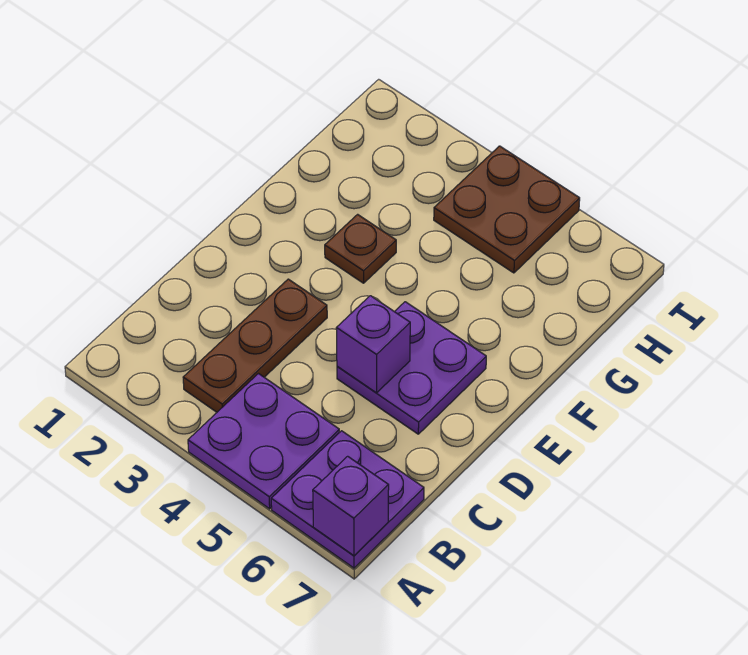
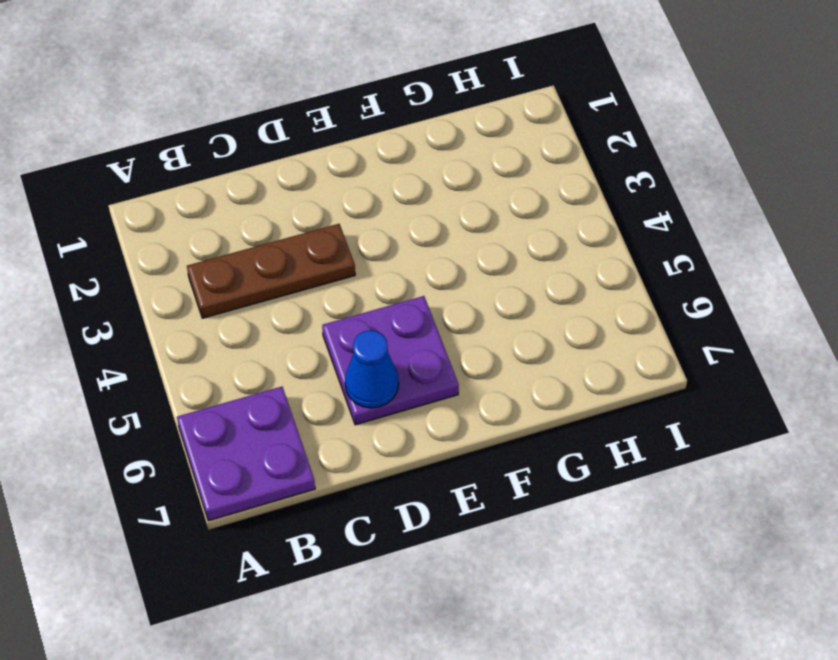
blue 1x1 cone [345,330,399,408] -> none
none -> purple 2x2 plate [188,374,339,509]
none -> brown 1x1 plate [325,214,396,283]

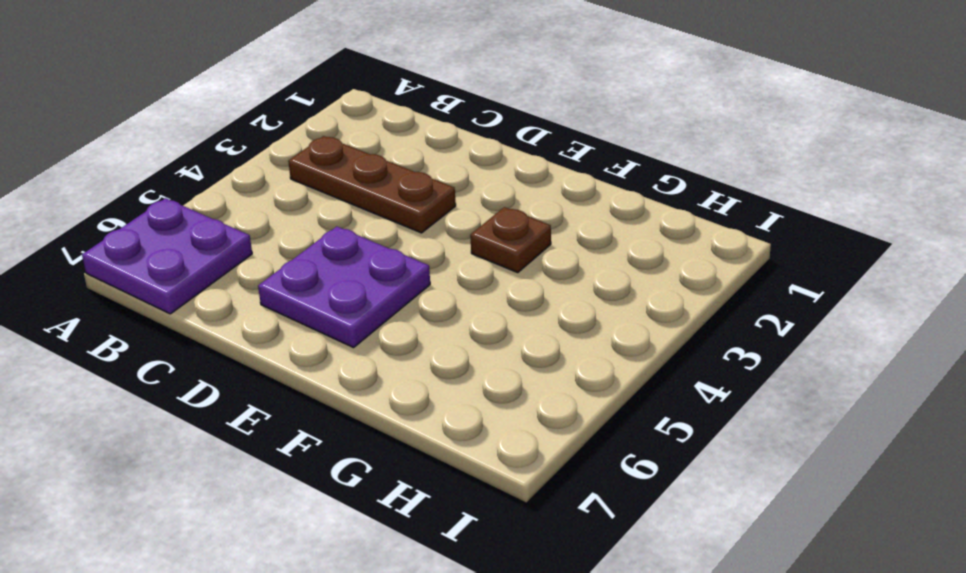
none -> purple 2x2 plate [188,374,339,509]
none -> brown 2x2 plate [434,146,580,273]

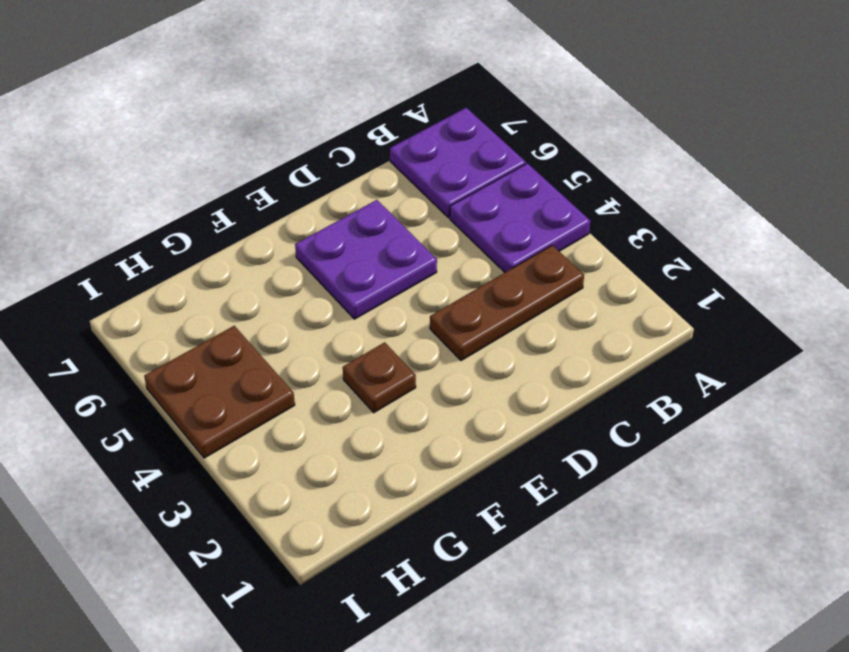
none -> purple 1x1 brick [313,456,389,556]
none -> purple 1x1 brick [336,296,410,393]

